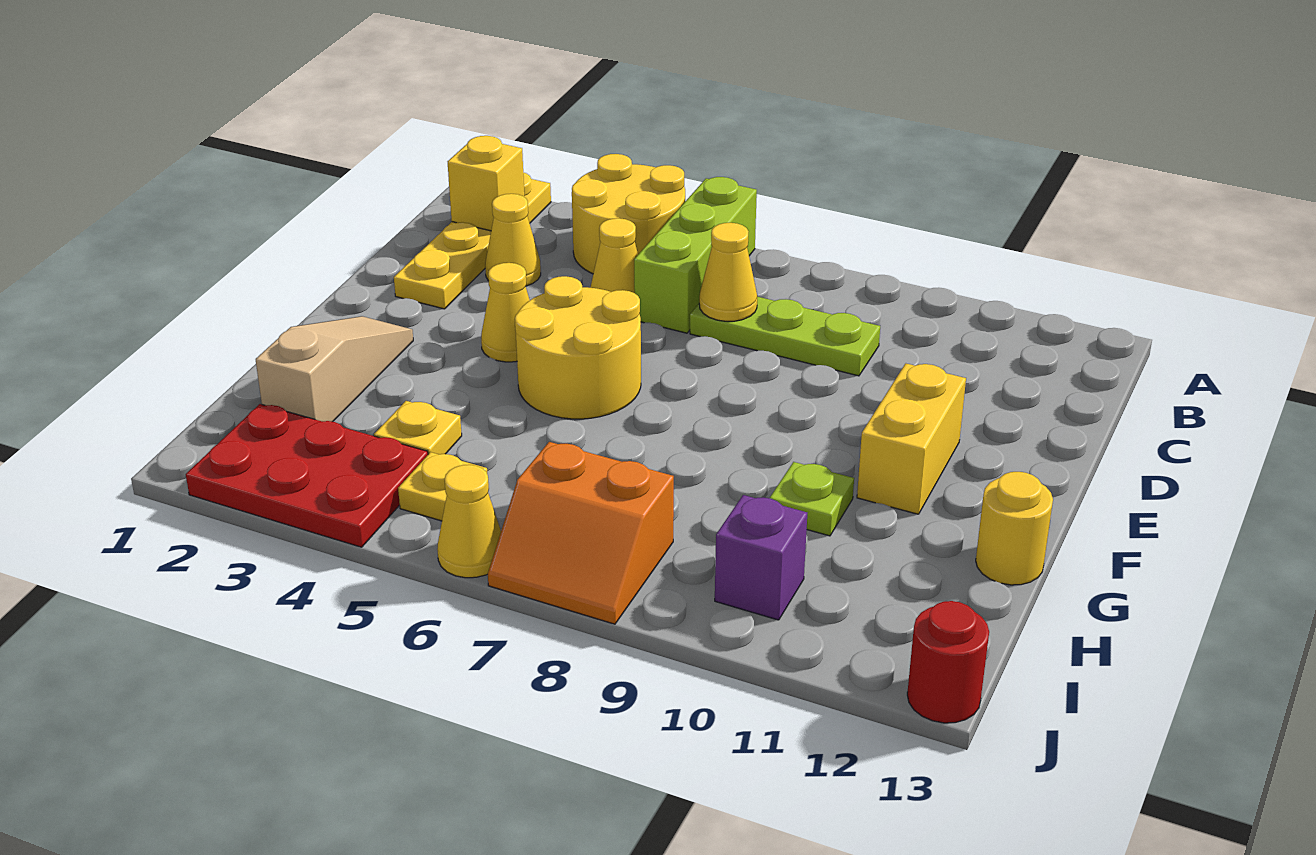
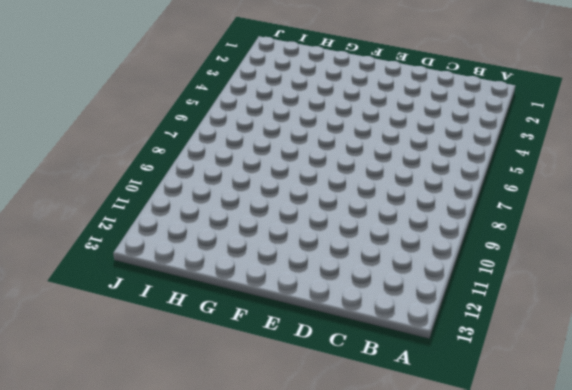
none -> yellow 1x4 plate [394,172,551,309]
none -> yellow 2x2 round brick [572,154,685,274]
none -> lime 1x3 brick [634,177,757,333]

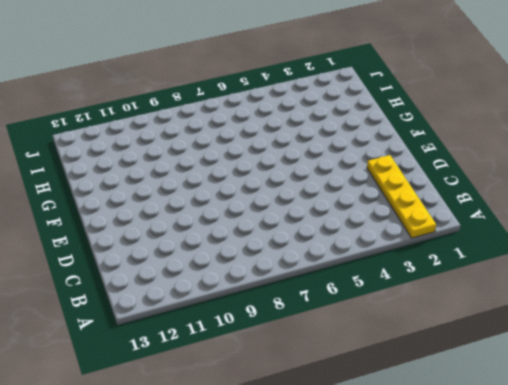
none -> yellow 2x2 round brick [572,154,685,274]
none -> lime 1x3 brick [634,177,757,333]
none -> yellow 1x1 cone [485,194,541,286]

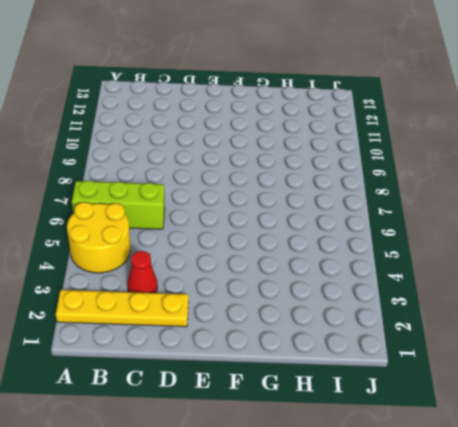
red 1x1 cone [127,251,158,293] -> yellow 1x1 cone [485,194,541,286]
none -> yellow 1x1 cone [590,218,638,293]
none -> lime 1x3 plate [690,297,880,376]
none -> yellow 1x1 cone [481,263,530,362]

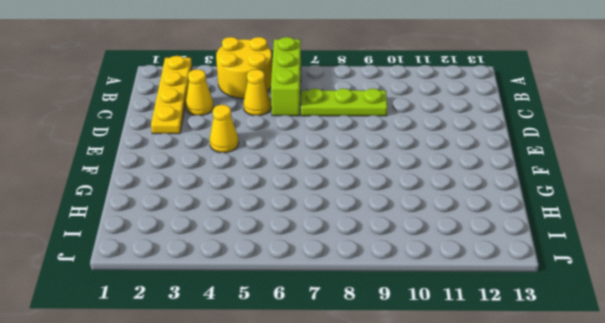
none -> yellow 2x2 round brick [515,276,641,419]
none -> yellow 1x2 brick [857,364,966,514]
none -> tan 1x3 slope [256,316,413,422]

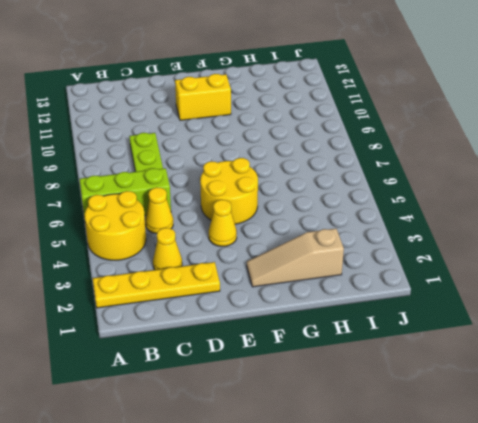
none -> lime 1x1 plate [770,462,854,536]
none -> yellow 1x1 round brick [976,472,1053,585]
none -> yellow 1x1 plate [374,401,462,454]

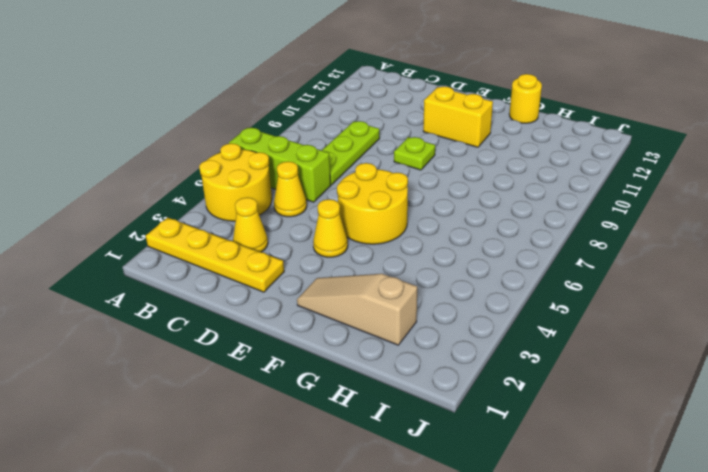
lime 1x1 plate [394,137,435,170] -> lime 1x1 plate moved to [770,462,854,536]
none -> yellow 1x1 plate [374,401,462,454]
none -> red 2x3 plate [186,404,428,547]
none -> yellow 1x1 plate [398,452,487,521]

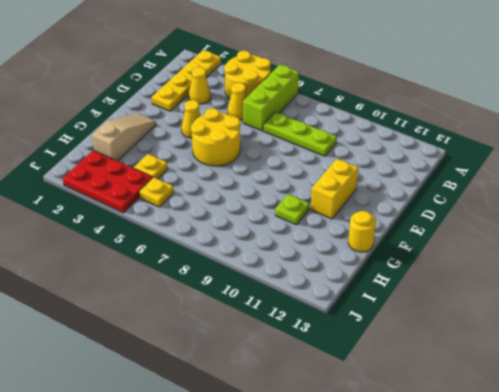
none -> orange 2x2 slope [488,442,674,624]
none -> purple 1x1 brick [715,495,807,620]
none -> yellow 1x1 cone [437,465,501,578]

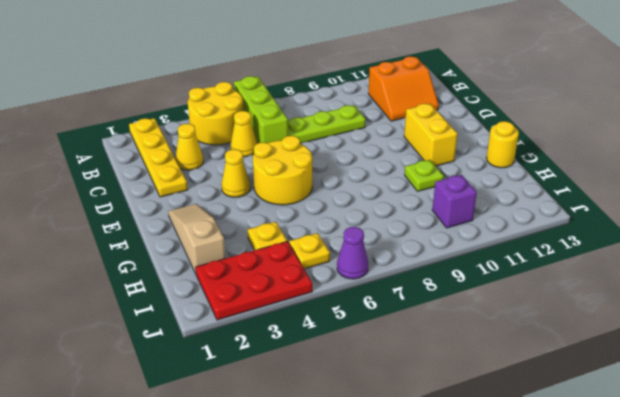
orange 2x2 slope [368,57,439,121] -> orange 2x2 slope moved to [488,442,674,624]
purple 1x1 cone [337,227,368,279] -> yellow 1x1 cone [437,465,501,578]
none -> red 1x1 round brick [907,601,989,723]
none -> yellow 1x1 brick [448,136,524,231]
none -> yellow 1x1 cone [699,223,757,321]

